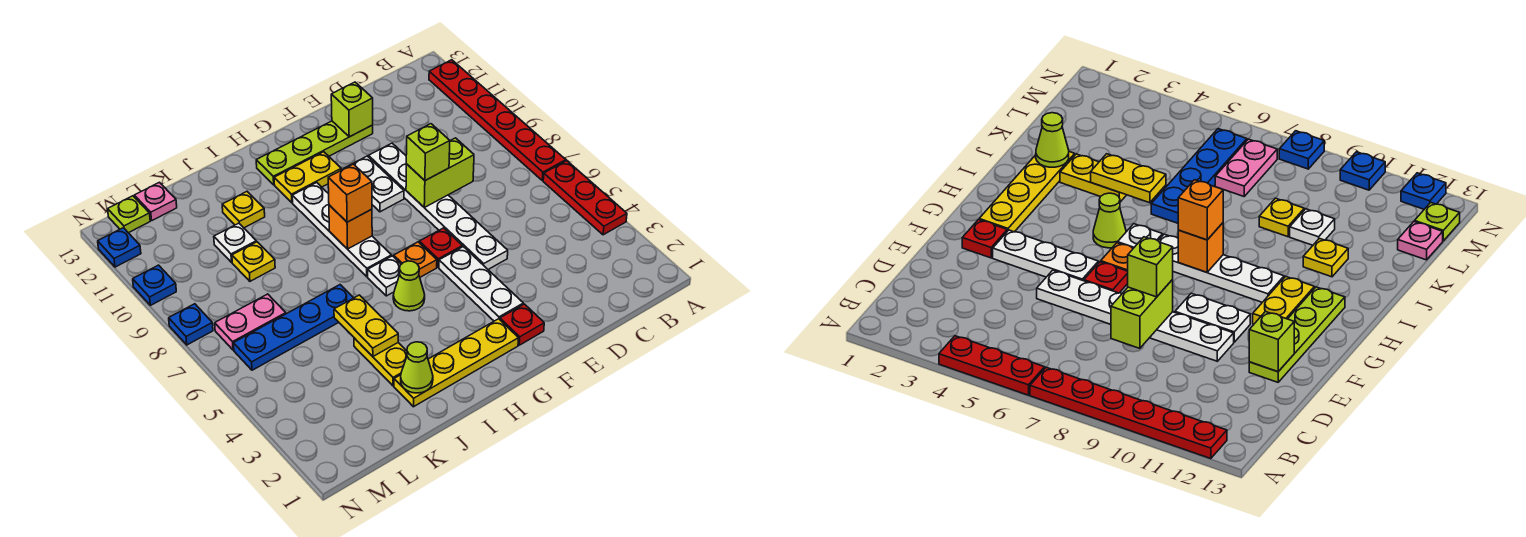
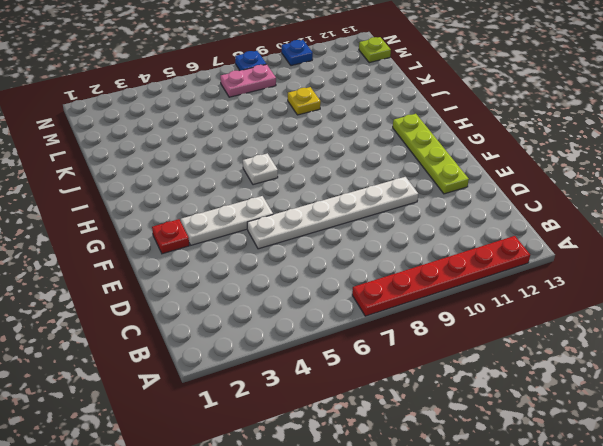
pink 1x2 plate [220,64,276,97] -> pink 1x2 plate turned to [215,294,286,350]
none -> red 1x3 plate [543,161,627,235]
none -> red 1x1 plate [419,228,462,267]
none -> white 1x2 plate [344,156,404,212]
none -> yellow 1x4 plate [394,319,519,407]

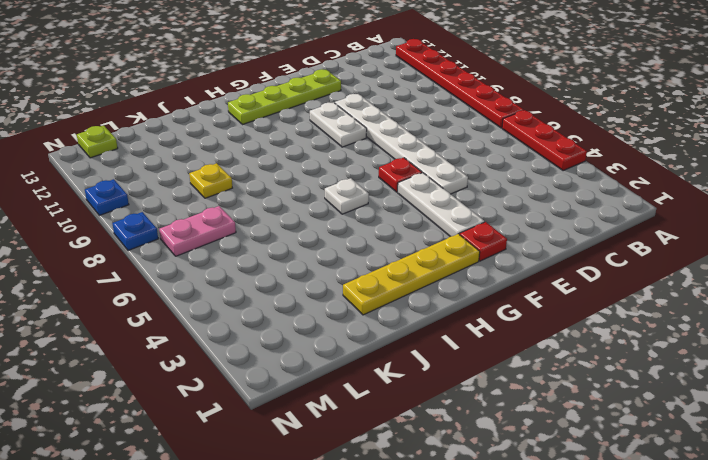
none -> orange 1x1 plate [394,242,437,277]
none -> yellow 1x2 plate [274,152,341,203]
none -> lime 1x1 cone [393,261,425,311]
none -> white 1x4 plate [292,183,392,277]

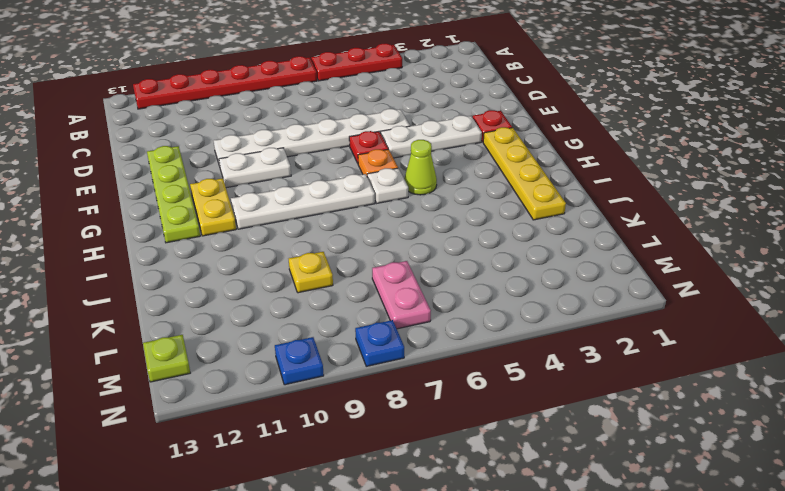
none -> yellow 1x2 plate [354,338,407,386]
none -> blue 1x4 plate [233,285,353,370]
none -> yellow 1x1 plate [222,192,265,228]
none -> white 1x1 plate [214,223,256,262]

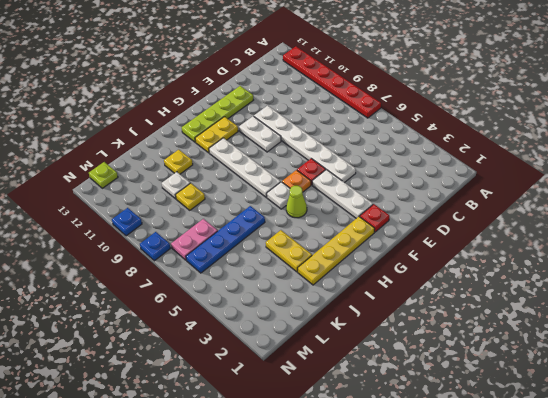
none -> red 1x3 plate [543,161,627,235]
none -> pink 1x1 plate [134,182,177,220]
none -> blue 1x1 plate [98,228,141,267]
none -> lime 1x2 brick [406,138,474,207]

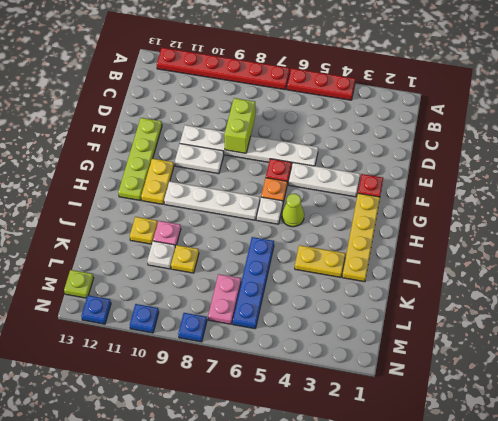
pink 1x1 plate [153,221,181,247] -> pink 1x1 plate moved to [134,182,177,220]
none -> lime 1x1 brick [331,82,373,137]
none -> orange 1x1 brick [329,205,372,249]
none -> lime 1x1 cone [401,342,433,393]
none -> yellow 1x2 plate [334,295,398,356]

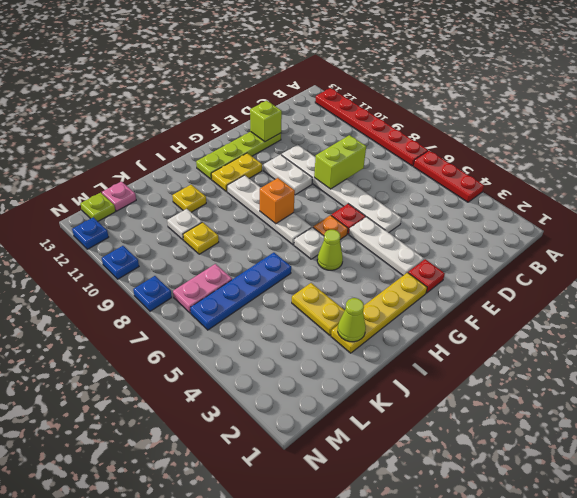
none -> yellow 1x2 plate [334,295,398,356]
none -> lime 1x1 brick [406,124,450,181]
none -> orange 1x1 brick [328,164,372,222]

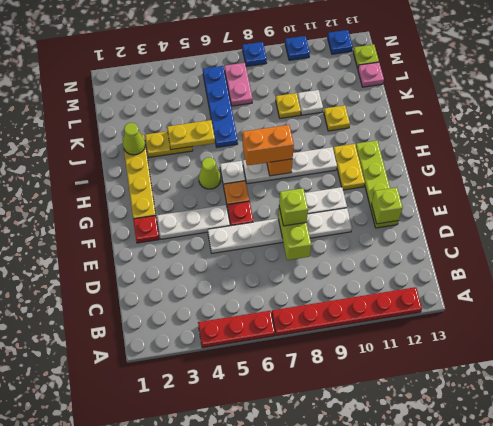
orange 1x2 brick [243,125,294,166] -> orange 1x1 brick [328,164,372,222]

